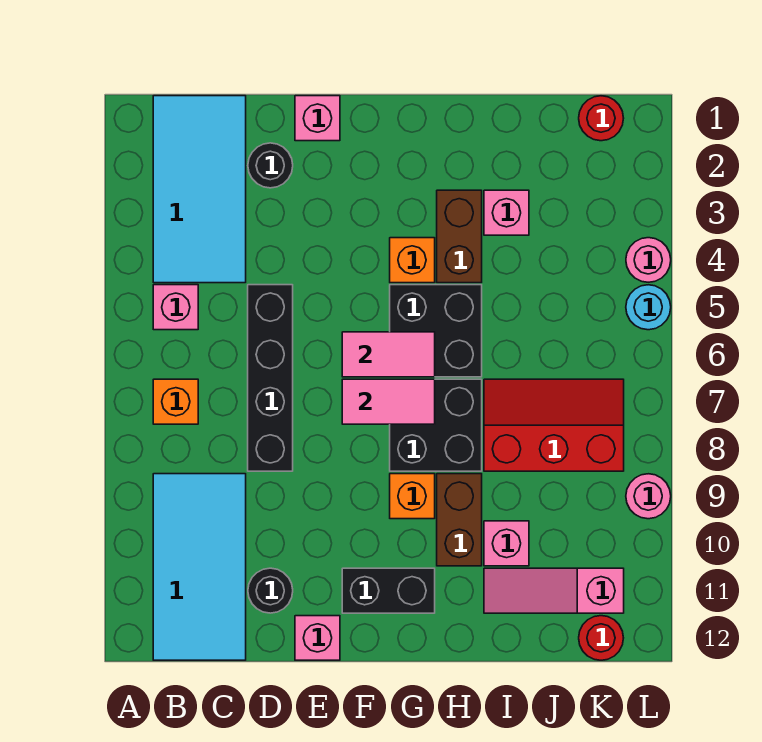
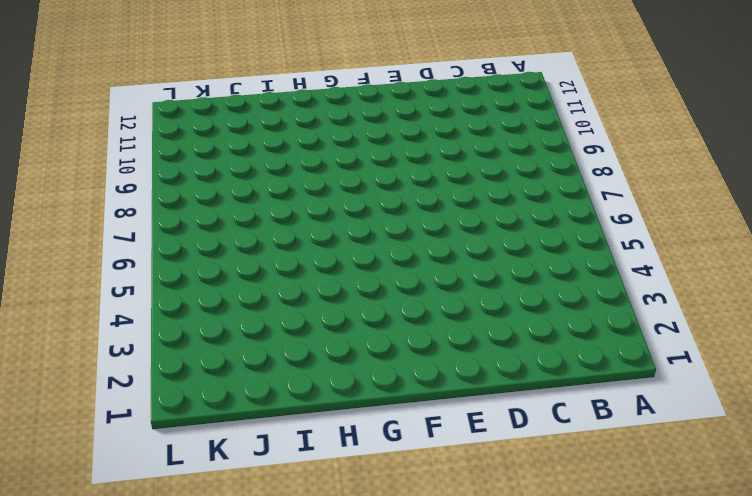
none -> cyan 2x4 tile [153,96,246,283]
none -> pink 1x1 brick [153,285,198,330]
none -> orange 1x1 brick [153,379,198,424]

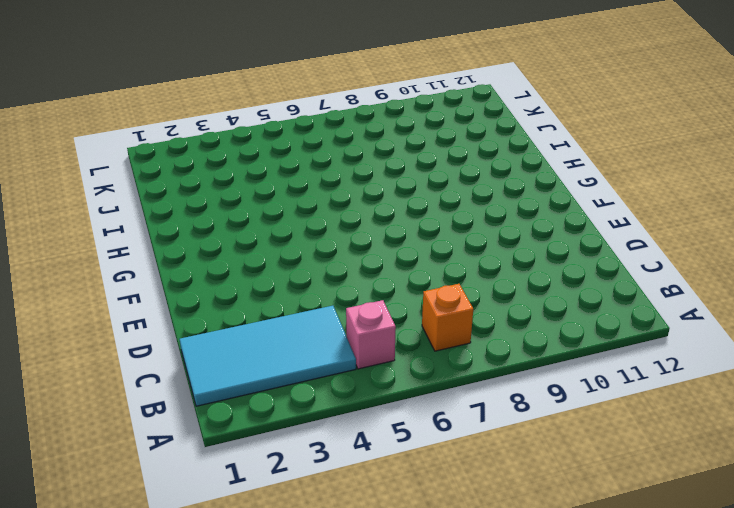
none -> cyan 2x4 tile [153,474,246,660]
none -> black 1x1 round brick [248,143,293,188]
none -> black 1x4 brick [248,285,293,471]

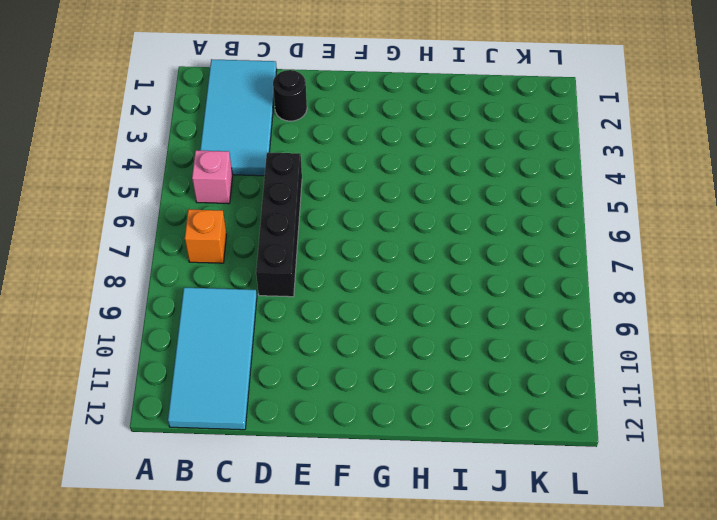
none -> black 1x1 round brick [248,568,293,613]
none -> pink 1x1 brick [295,96,340,141]
none -> pink 1x1 brick [295,616,340,660]

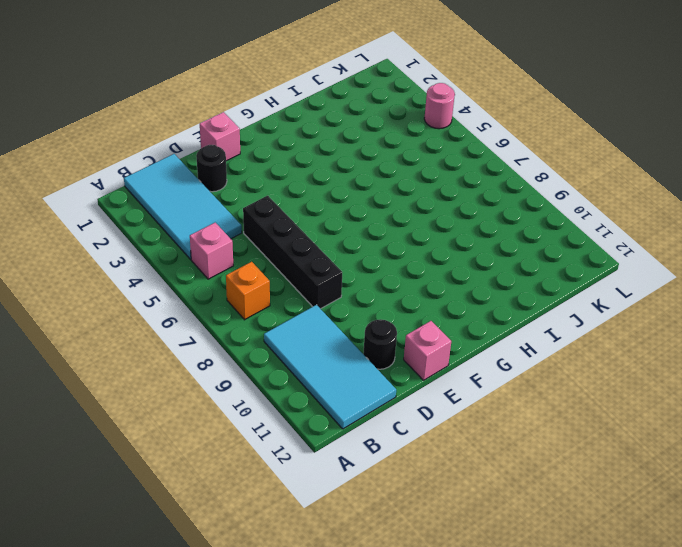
none -> black 1x2 brick [342,568,435,613]
none -> orange 1x1 brick [390,238,435,283]
none -> black 2x2 brick [390,285,482,377]

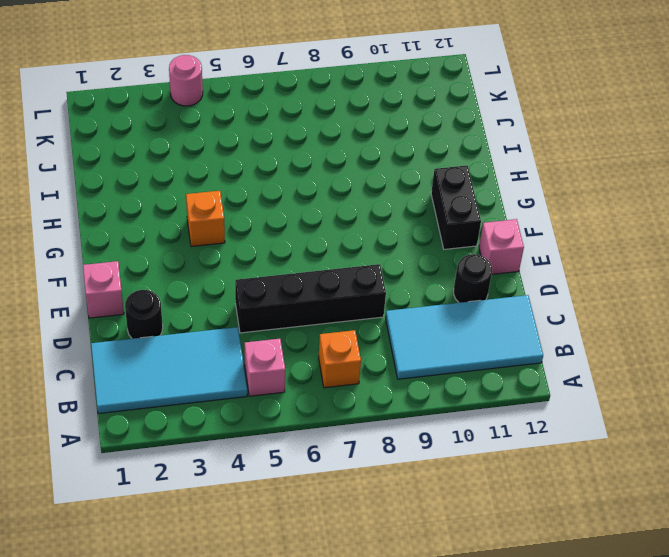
none -> black 2x2 brick [390,285,482,377]
none -> black 2x2 brick [390,379,482,471]
none -> orange 1x1 brick [390,474,435,519]

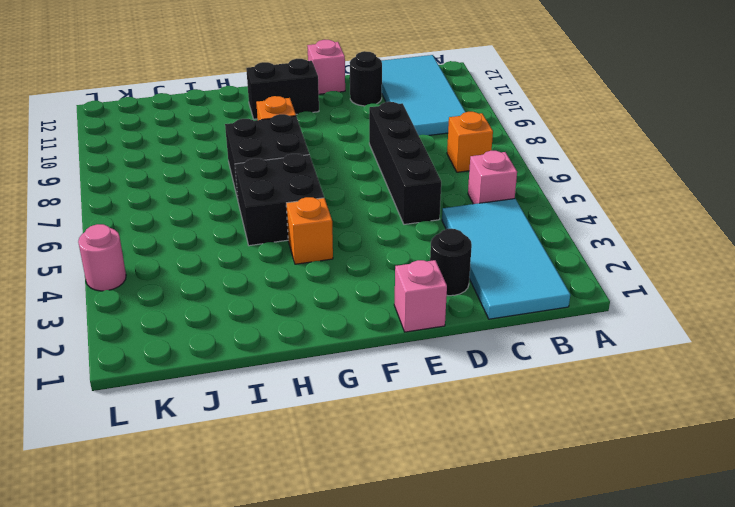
none -> brown 1x2 brick [437,190,482,283]
none -> brown 1x2 brick [437,474,482,566]
none -> pink 1x1 brick [484,190,529,235]

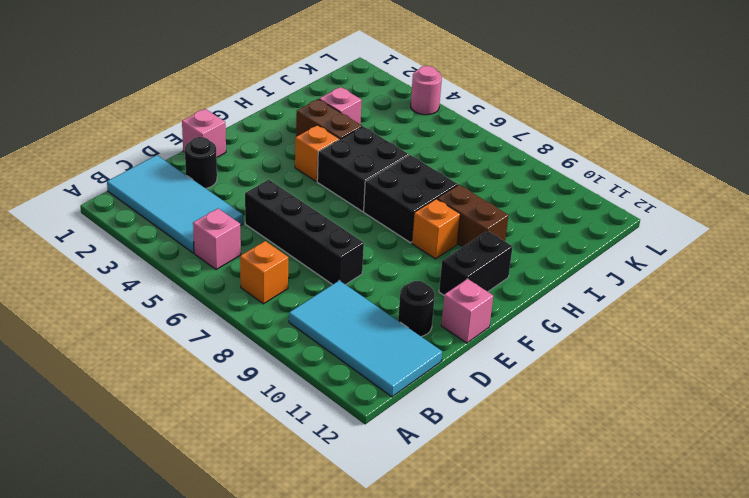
none -> red 2x3 slope [484,379,624,471]
none -> pink 1x1 brick [484,521,529,566]
none -> pink 1x3 slope [484,568,624,613]

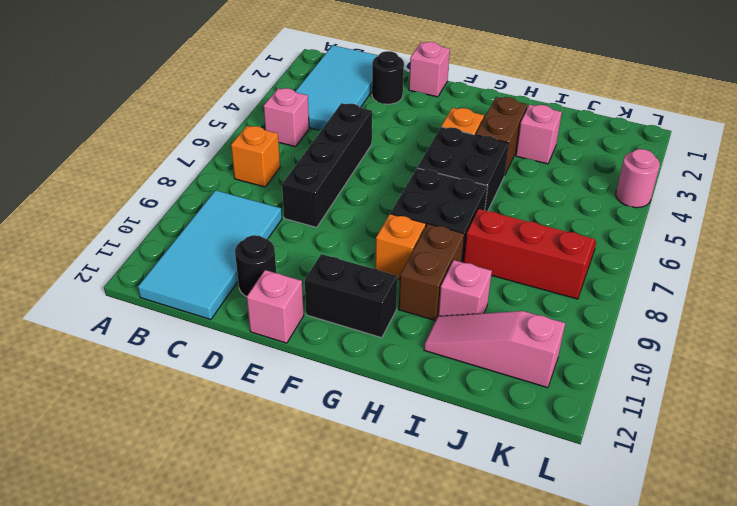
none -> red 1x1 round brick [579,96,624,141]
none -> red 1x1 round brick [579,616,623,660]
none -> cyan 1x1 round brick [626,285,671,330]

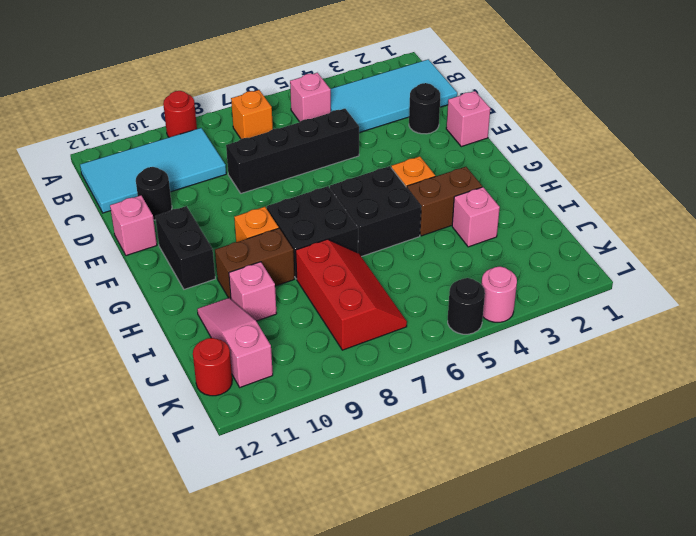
red 1x1 round brick [163,91,197,137] -> red 1x1 round brick moved to [579,96,624,141]
black 1x1 round brick [448,278,485,334] -> cyan 1x1 round brick [626,285,671,330]
none -> pink 1x1 round brick [626,474,671,519]
none -> pink 1x2 tile [342,332,435,377]
none -> pink 1x2 tile [342,379,435,424]

